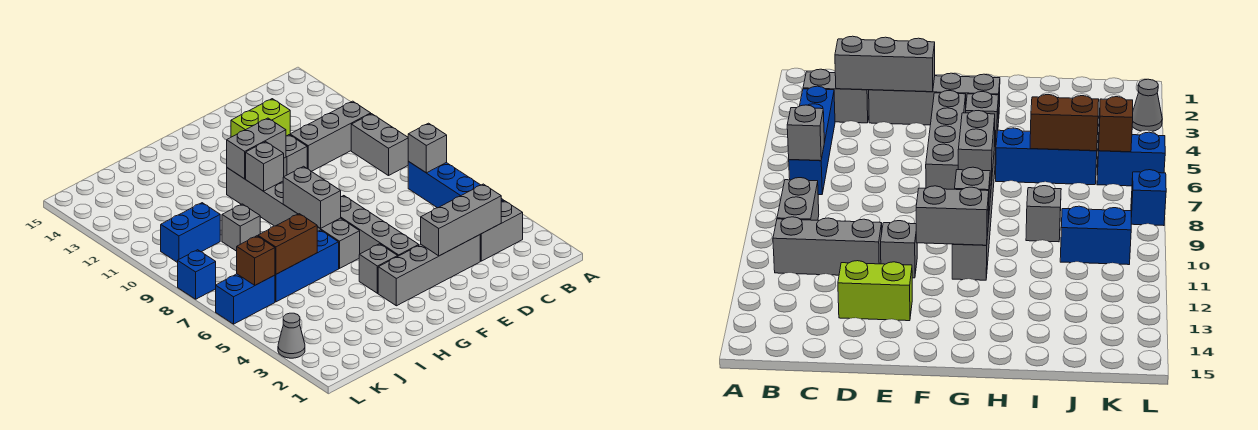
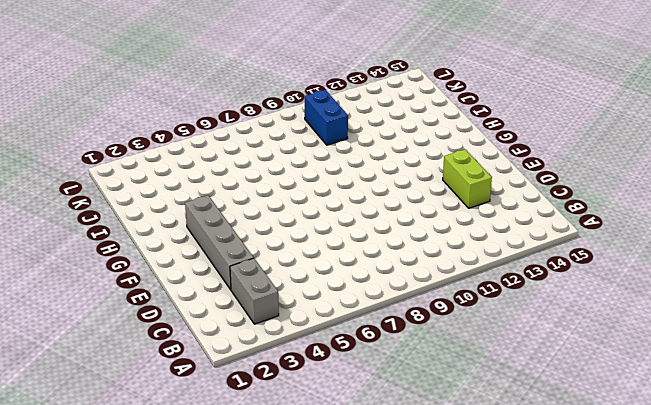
none -> blue 1x4 brick [408,161,504,208]
none -> grey 1x2 brick [351,114,408,176]
none -> grey 1x3 brick [290,101,371,171]

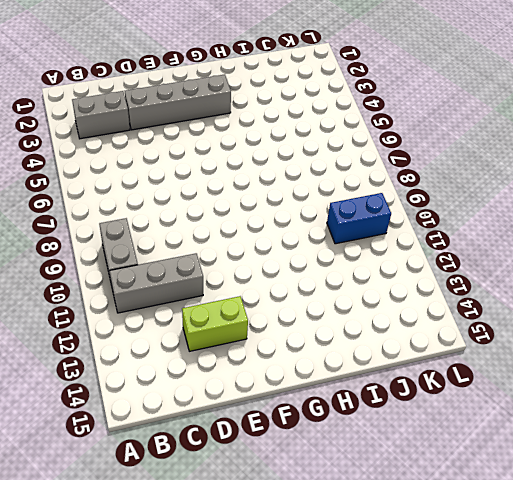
none -> blue 1x4 brick [408,161,504,208]
none -> grey 1x1 brick [284,135,307,176]
none -> grey 1x4 brick [341,196,419,256]

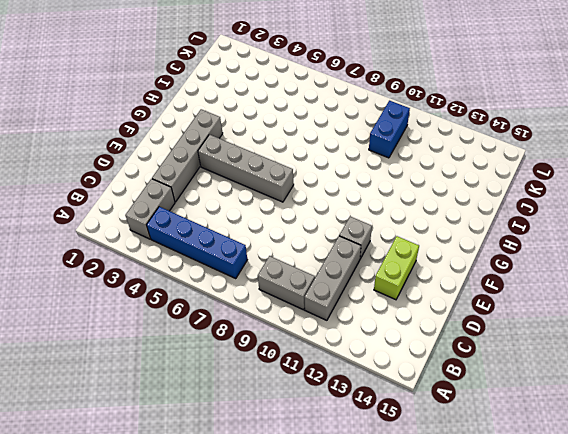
none -> grey 1x1 brick [359,244,398,293]
none -> grey 1x6 brick [227,168,360,268]
none -> blue 1x3 brick [275,230,339,302]

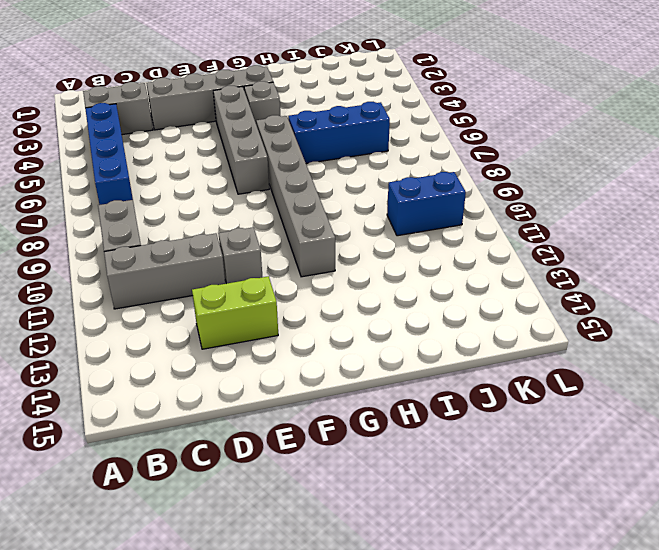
none -> grey 1x1 brick [222,204,260,251]
none -> blue 1x2 brick [216,274,275,324]
none -> grey 1x1 cone [278,313,305,358]

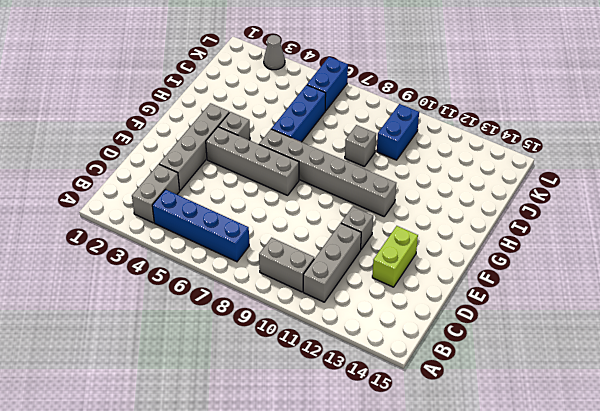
none -> blue 1x1 brick [178,250,216,299]
none -> grey 1x1 brick [408,123,447,173]
none -> grey 1x3 brick [421,184,501,256]

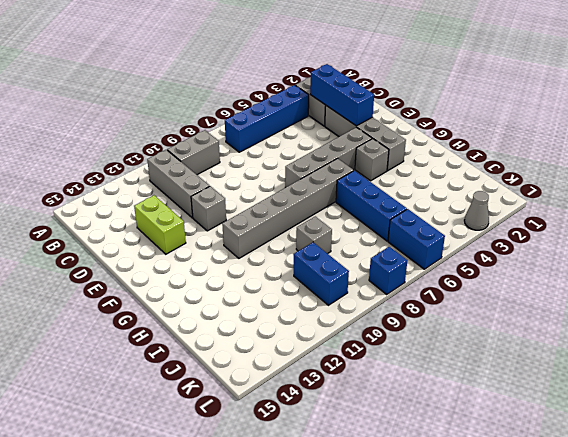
blue 1x3 brick [310,64,374,126] -> grey 1x3 brick [421,184,501,256]
none -> grey 1x1 brick [408,123,447,173]
none -> grey 1x2 brick [227,118,286,179]
none -> grey 1x2 brick [283,166,341,228]

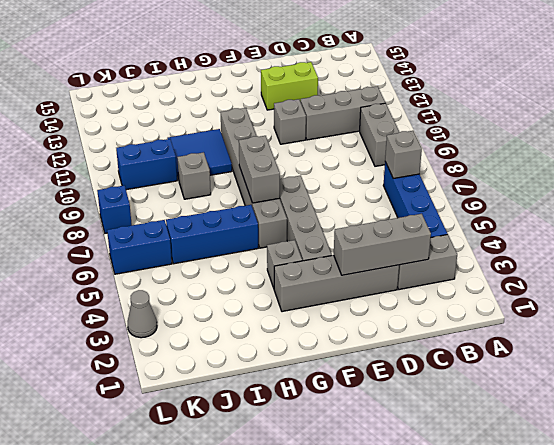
blue 2x2 tile [167,129,232,180] -> none
none -> grey 1x2 brick [227,118,286,179]
none -> grey 1x1 brick [246,142,284,191]
none -> brown 1x2 brick [258,214,317,274]

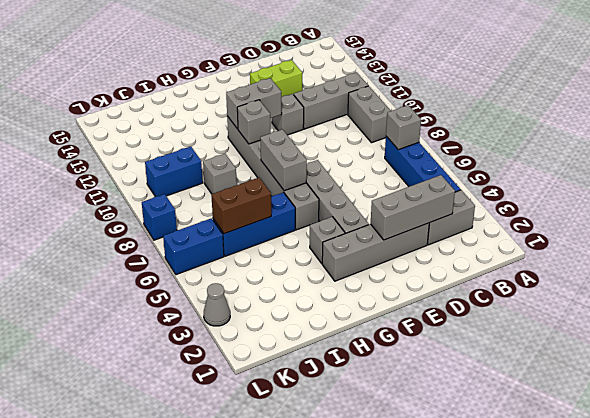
none -> brown 1x1 brick [237,236,275,285]

